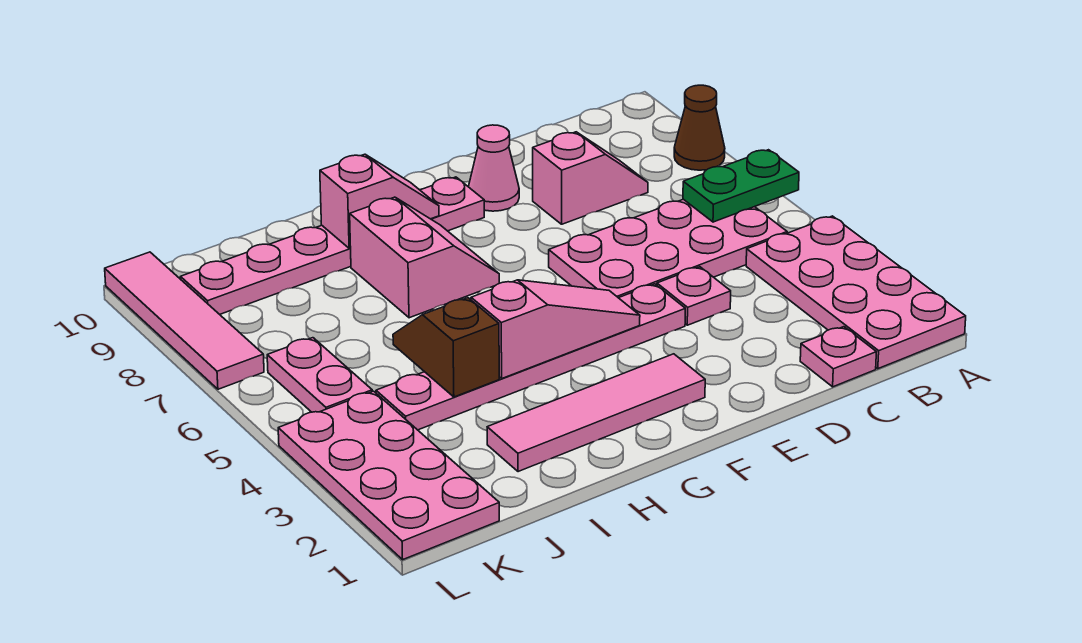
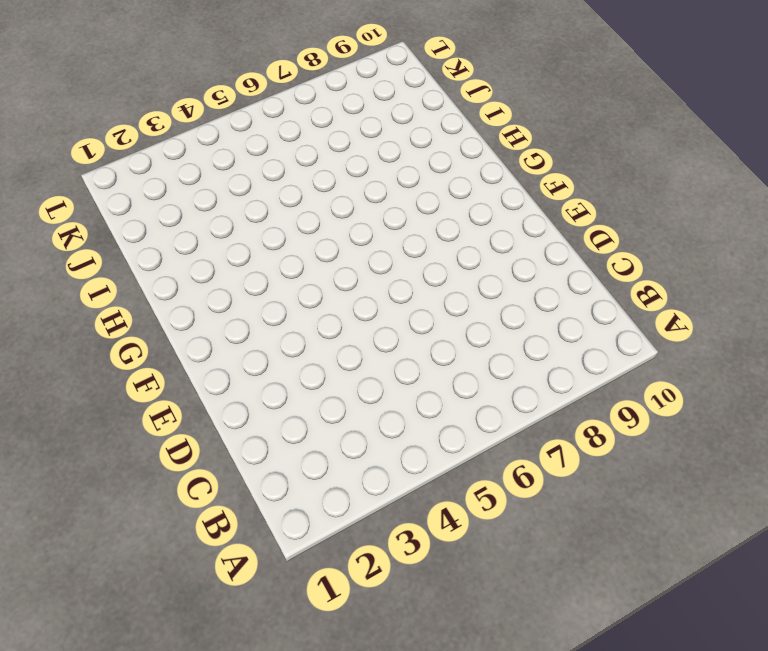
none -> pink 2x4 plate [746,216,966,369]
none -> brown 1x1 cone [674,85,725,170]
none -> pink 2x4 plate [549,199,787,298]

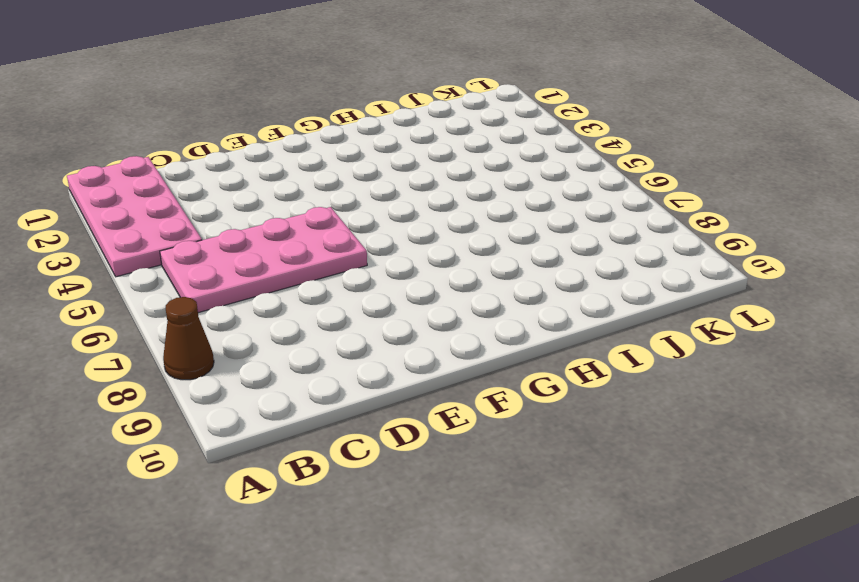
none -> pink 1x1 plate [800,327,876,387]
none -> pink 1x2 slope [533,132,648,224]
none -> pink 1x1 plate [657,267,731,325]

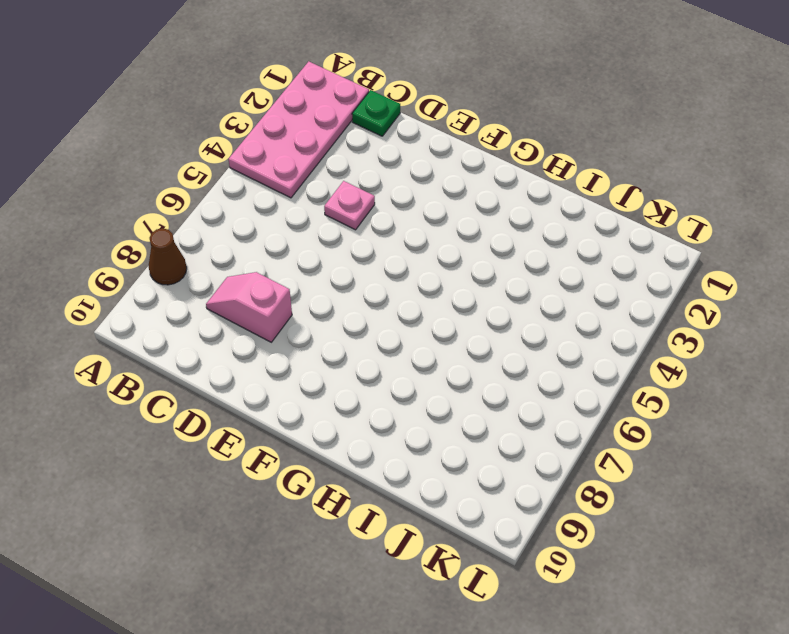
green 1x1 plate [352,90,400,136] -> pink 1x1 plate [800,327,876,387]
none -> pink 2x4 plate [549,199,787,298]
none -> pink 1x6 plate [376,284,685,430]
none -> pink 1x1 cone [469,125,519,211]

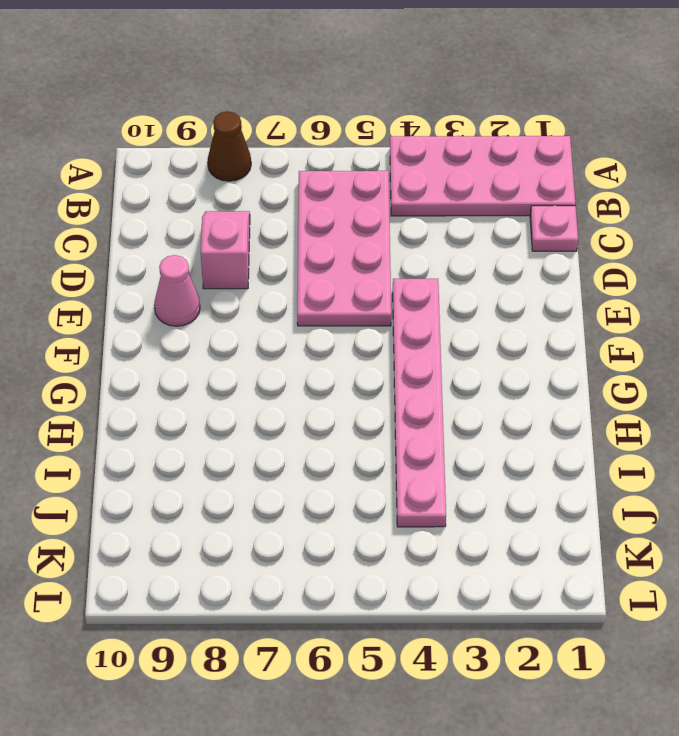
none -> pink 1x1 plate [657,267,731,325]
none -> pink 1x4 tile [487,354,705,472]
none -> pink 1x6 plate [181,177,484,314]

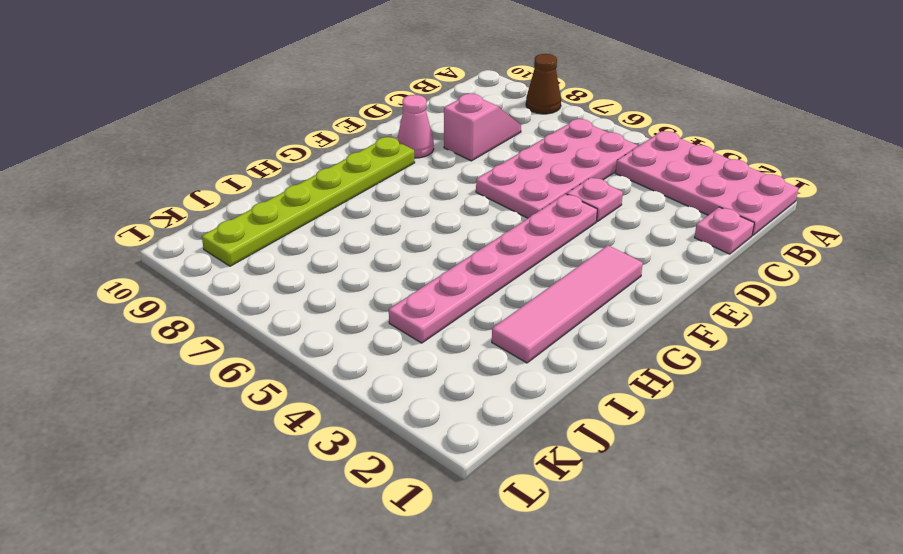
lime 1x6 plate [202,137,415,266] -> pink 1x6 plate [181,177,484,314]
none -> pink 2x2 slope [350,197,499,318]
none -> pink 2x4 plate [278,391,499,560]
none -> pink 1x2 plate [267,338,372,412]

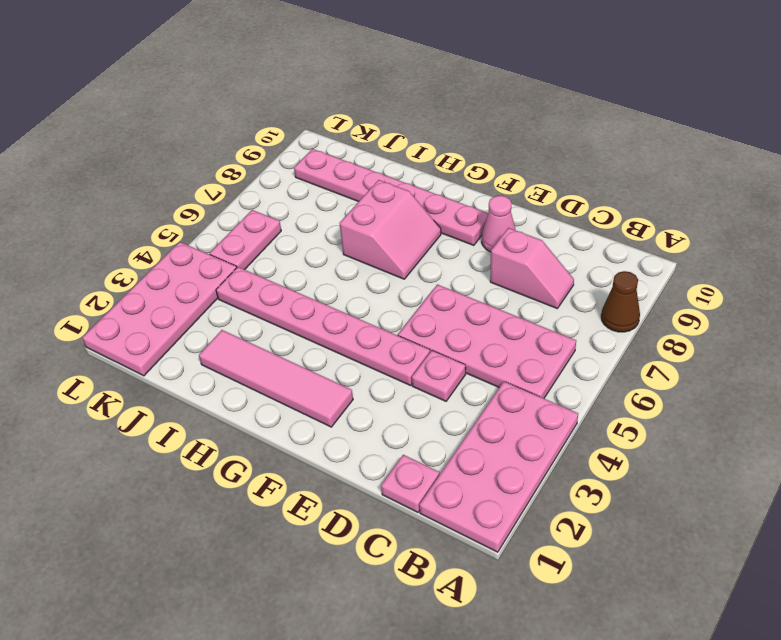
none -> pink 1x4 tile [105,252,264,389]
none -> green 1x2 plate [683,150,799,222]
none -> pink 1x3 slope [471,280,640,378]

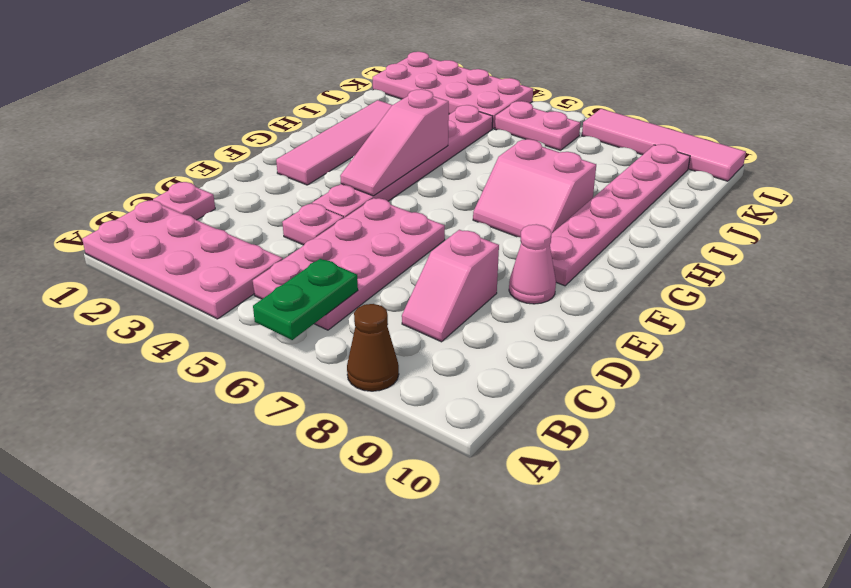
none -> pink 1x2 slope [320,154,439,248]
none -> brown 1x2 slope [393,298,499,397]

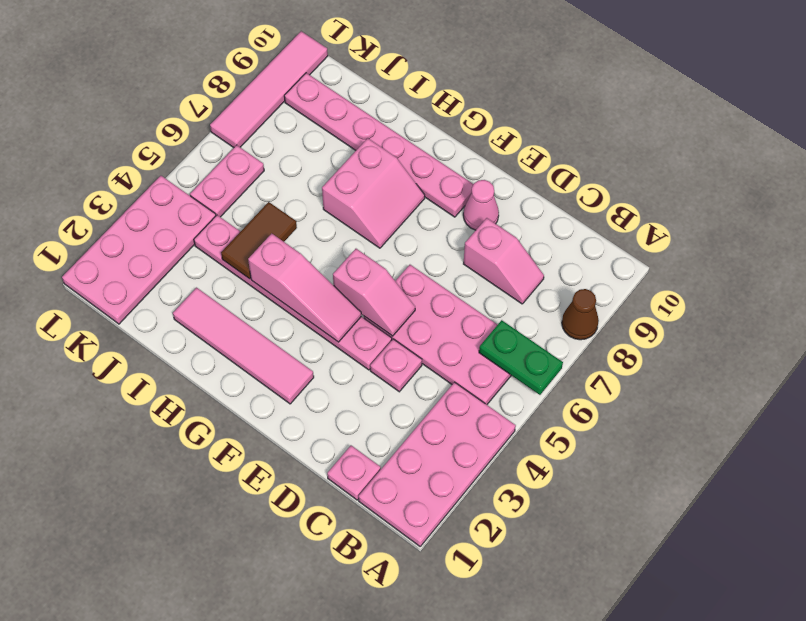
pink 1x2 slope [333,249,415,336] -> pink 1x2 slope moved to [320,154,439,248]
brown 1x2 tile [221,202,297,279] -> brown 1x2 slope [393,298,499,397]

